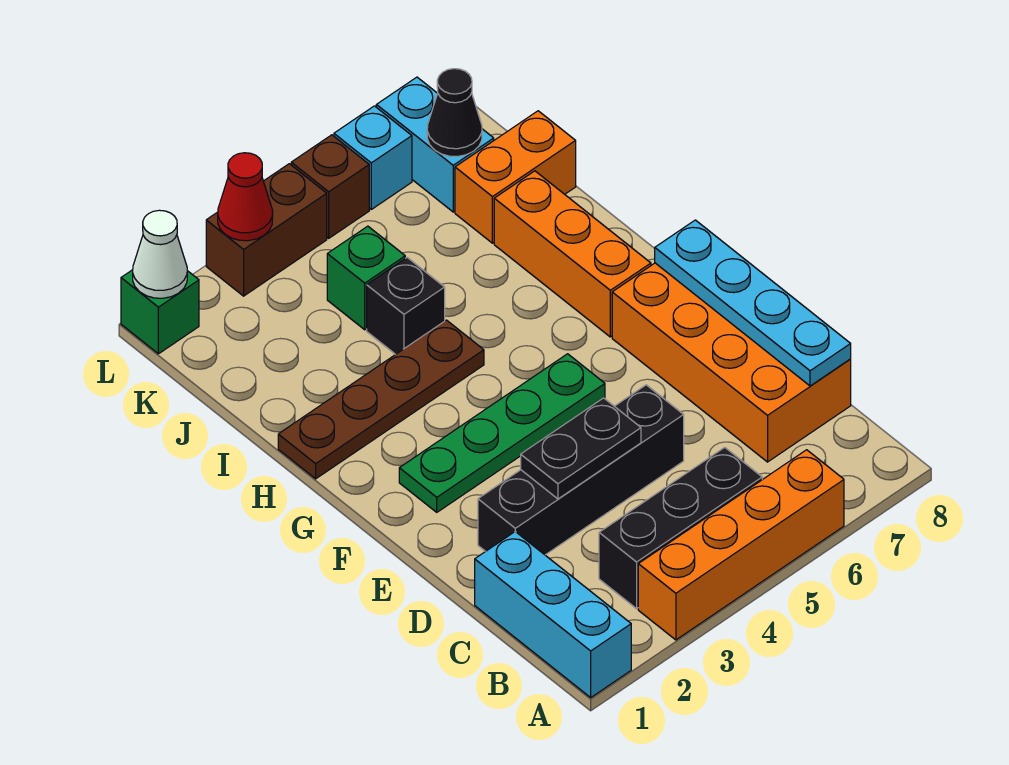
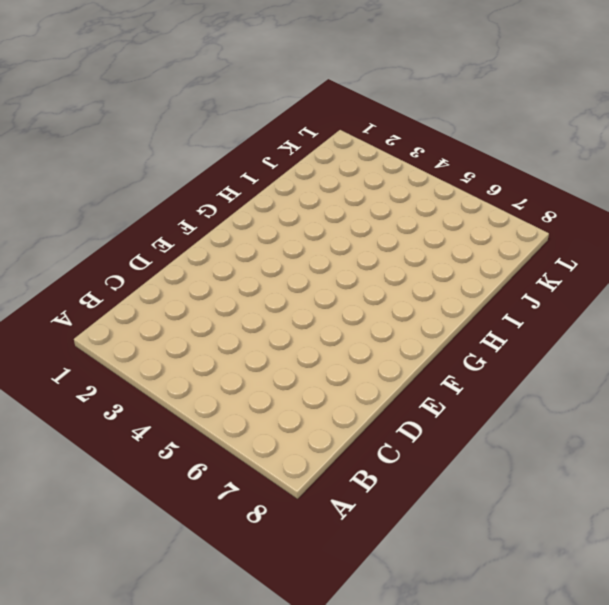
none -> cyan 1x3 brick [475,532,631,697]
none -> orange 1x4 brick [638,450,844,640]
none -> black 1x3 brick [599,447,762,609]

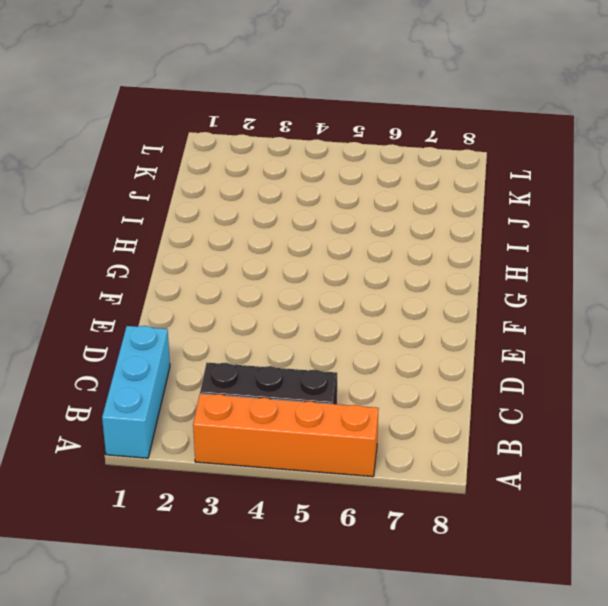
none -> orange 2x4 brick [612,263,851,462]
none -> black 1x4 brick [478,385,684,555]
none -> green 1x4 plate [399,354,605,512]

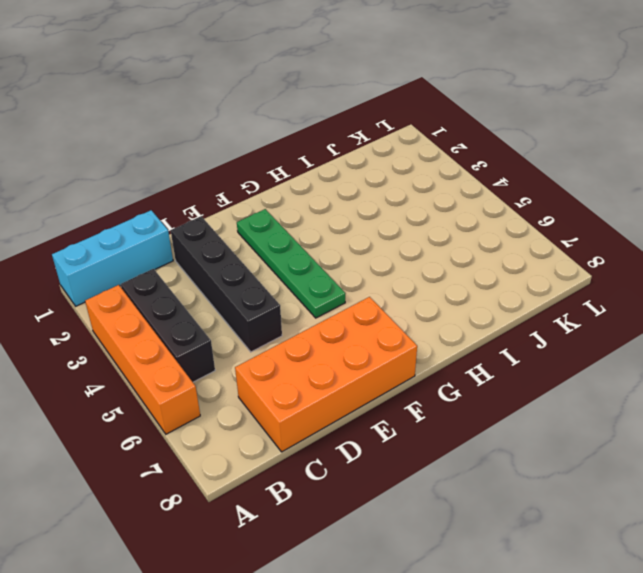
none -> orange 1x3 brick [494,171,651,337]
none -> brown 1x4 plate [278,320,484,479]
none -> black 1x1 brick [367,258,445,354]

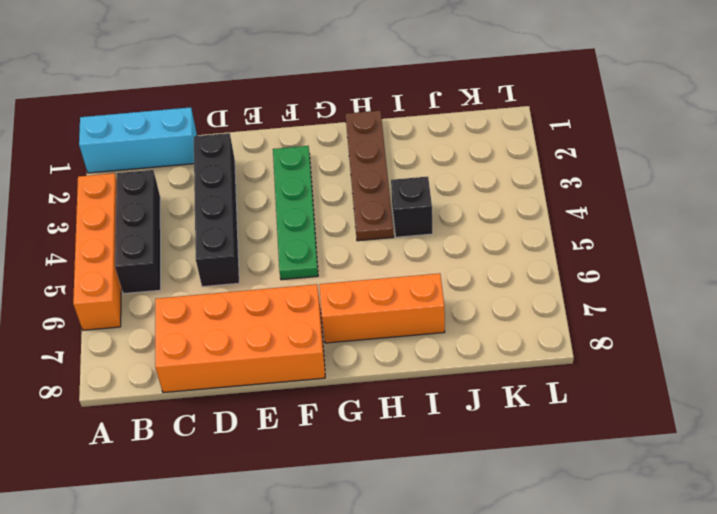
none -> green 1x1 brick [327,226,405,330]
none -> orange 1x2 brick [455,111,576,243]
none -> cyan 1x2 brick [376,77,494,212]

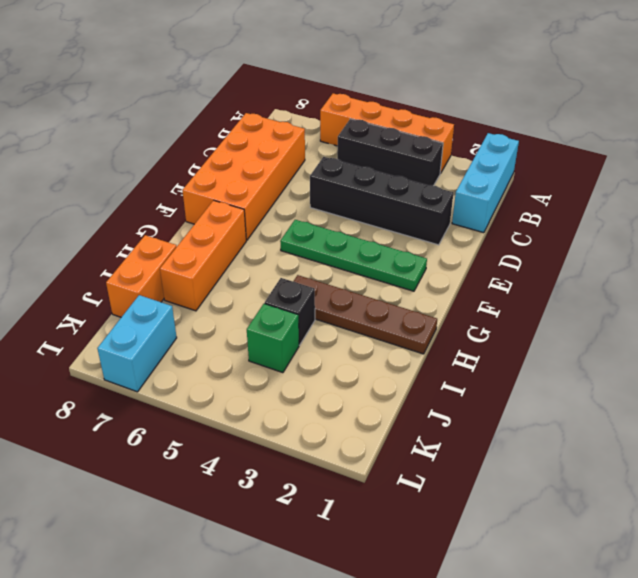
orange 1x2 brick [106,235,177,317] -> orange 1x2 brick turned to [455,111,576,243]
none -> green 1x1 brick [121,270,199,354]
none -> brown 1x2 brick [206,164,327,296]
none -> brown 1x1 brick [291,135,369,238]

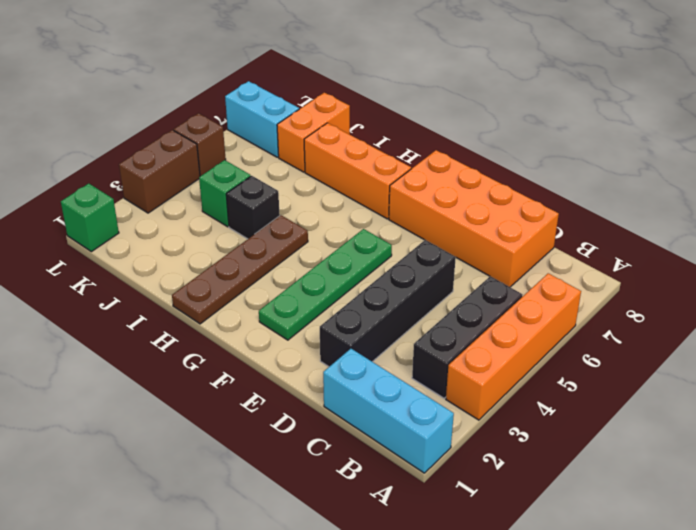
none -> cyan 1x1 brick [334,106,412,209]
none -> cyan 1x4 plate [655,220,851,386]
none -> black 1x2 plate [521,398,641,499]

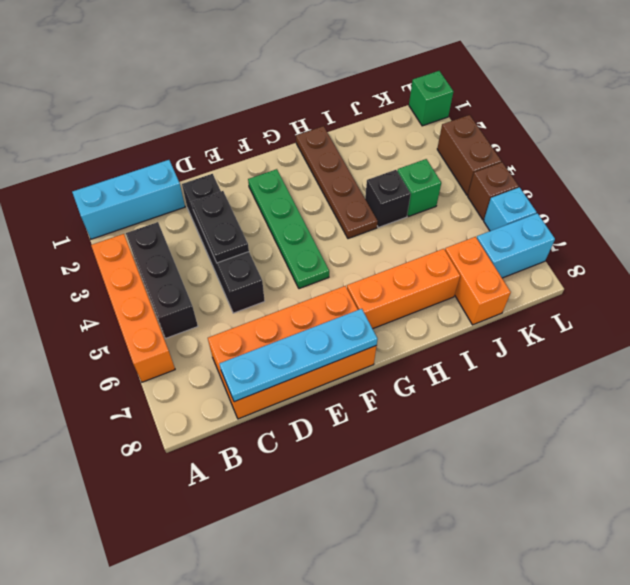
none -> black 1x1 cone [427,69,482,156]
none -> white 1x1 cone [133,210,187,298]
none -> red 1x1 cone [218,153,273,241]

